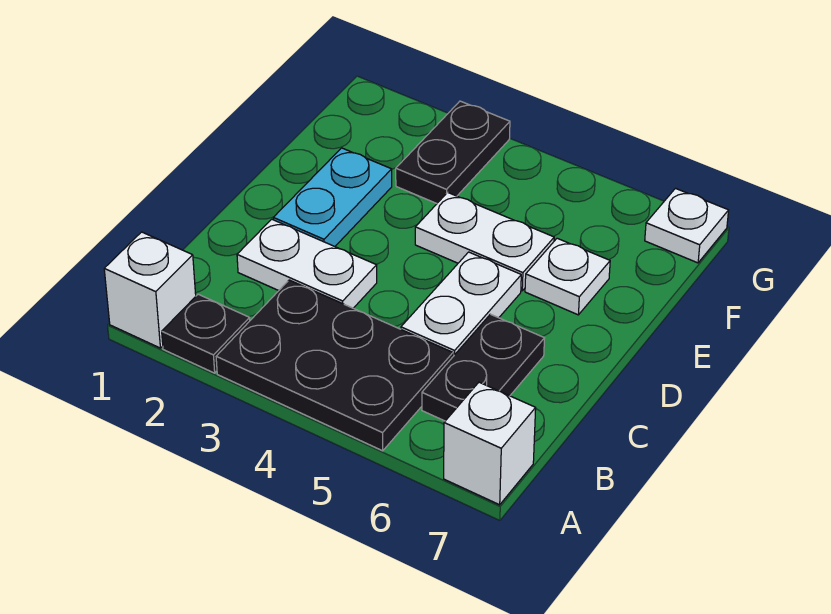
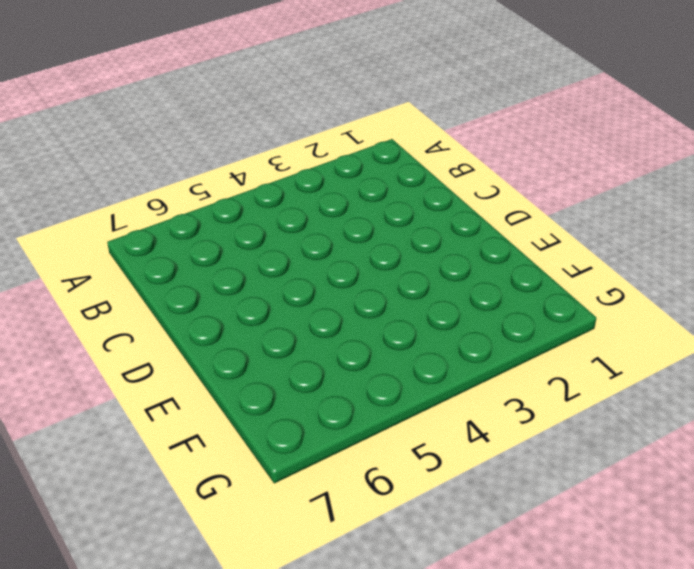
none -> white 1x1 brick [104,232,196,348]
none -> black 1x1 plate [162,294,250,373]
none -> black 2x3 plate [216,280,453,451]

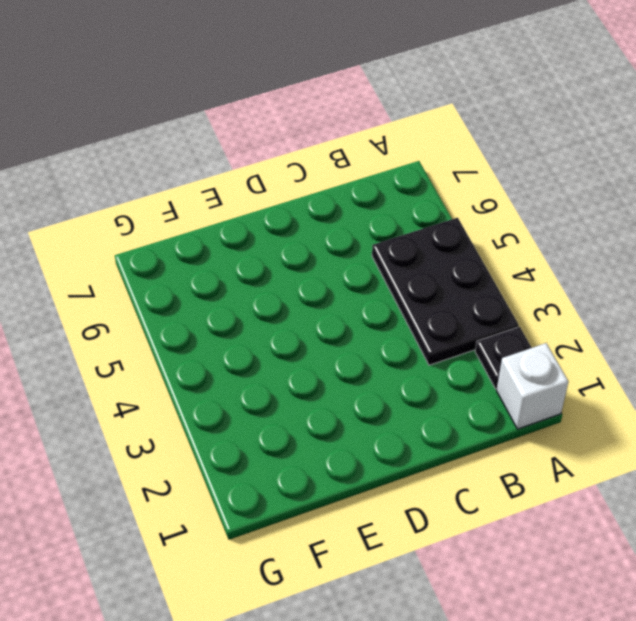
none -> white 1x1 brick [444,382,536,505]
none -> black 1x2 plate [422,314,545,421]
none -> white 1x2 plate [237,219,377,308]

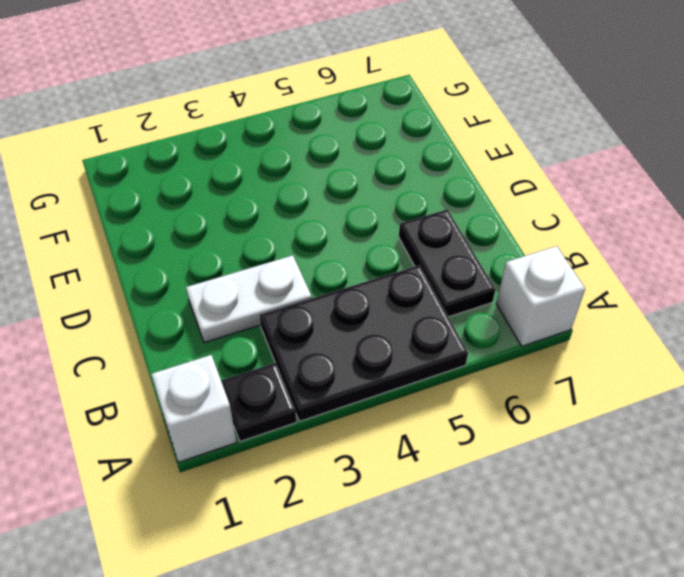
none -> white 1x2 plate [401,252,521,356]
none -> cyan 1x2 plate [273,148,392,246]
none -> white 1x2 plate [415,192,554,291]

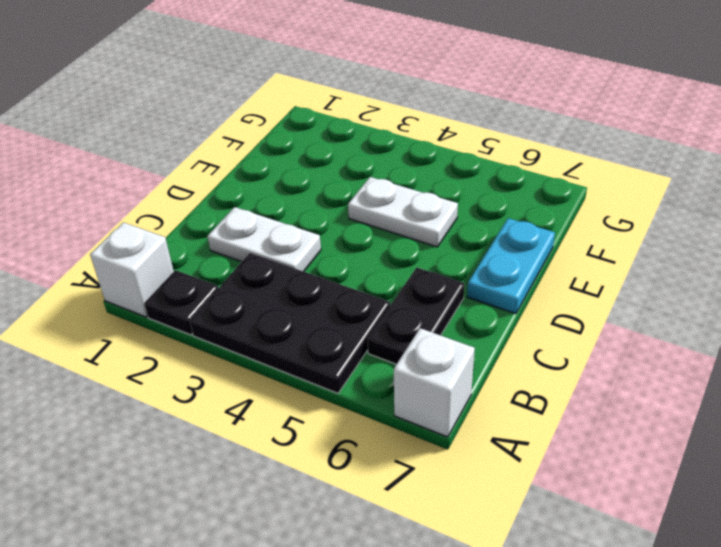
cyan 1x2 plate [467,218,555,314] -> cyan 1x2 plate moved to [273,148,392,246]
none -> white 1x2 plate [401,252,521,356]
none -> white 1x1 plate [525,238,610,315]
none -> black 1x2 plate [396,101,510,203]

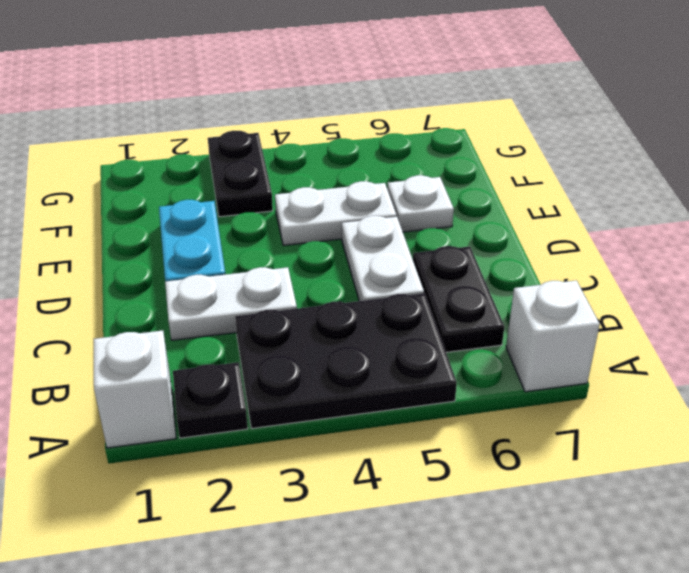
none -> white 1x1 plate [645,188,729,263]

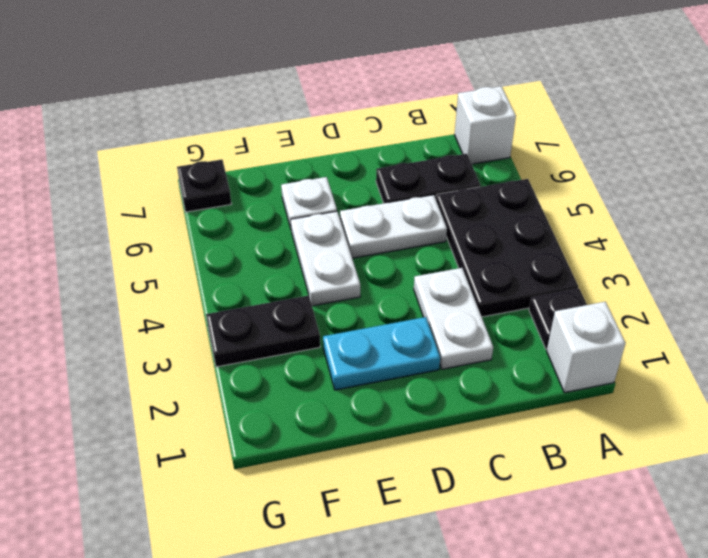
black 1x1 plate [177,160,231,212] -> white 1x1 plate [645,188,729,263]

